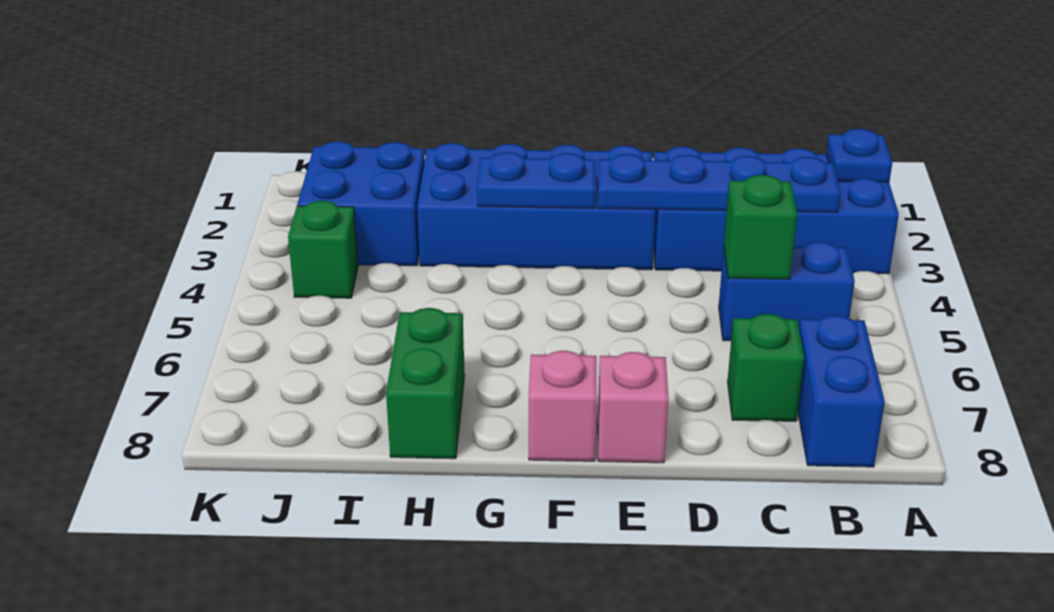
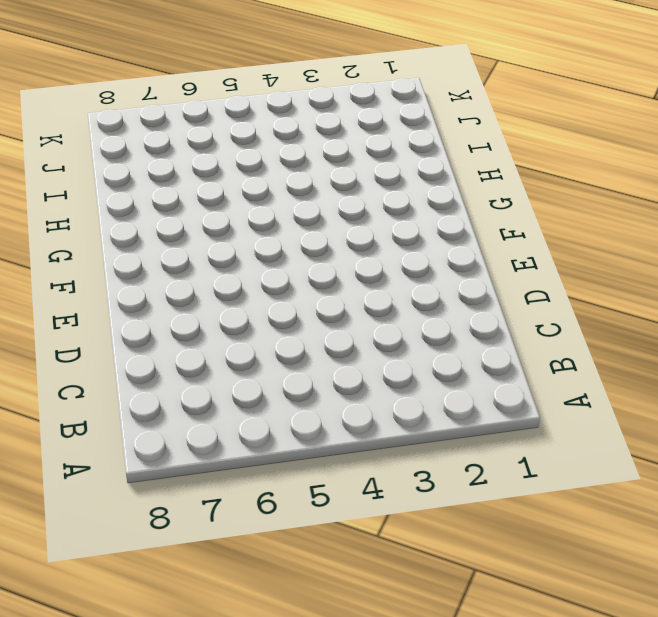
none -> blue 2x4 brick [654,147,899,274]
none -> blue 1x2 brick [719,242,855,341]
none -> blue 1x2 brick [798,315,885,467]

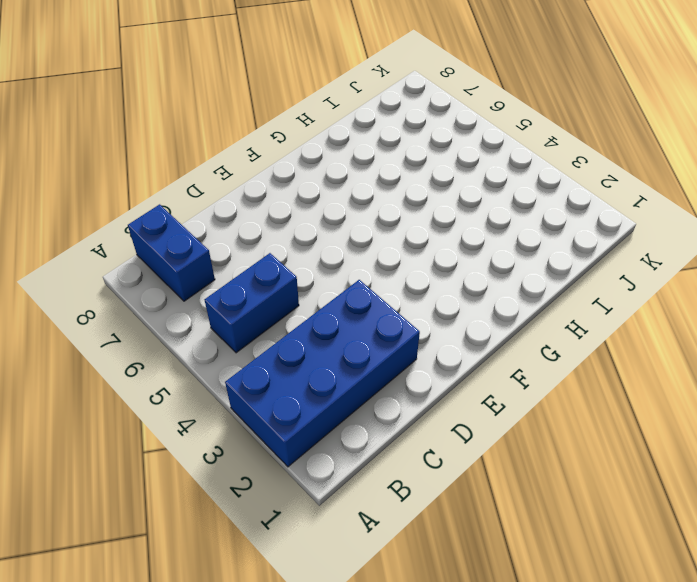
none -> green 1x1 brick [728,314,804,421]
none -> blue 2x4 brick [417,143,656,270]
none -> pink 1x1 brick [598,352,669,463]

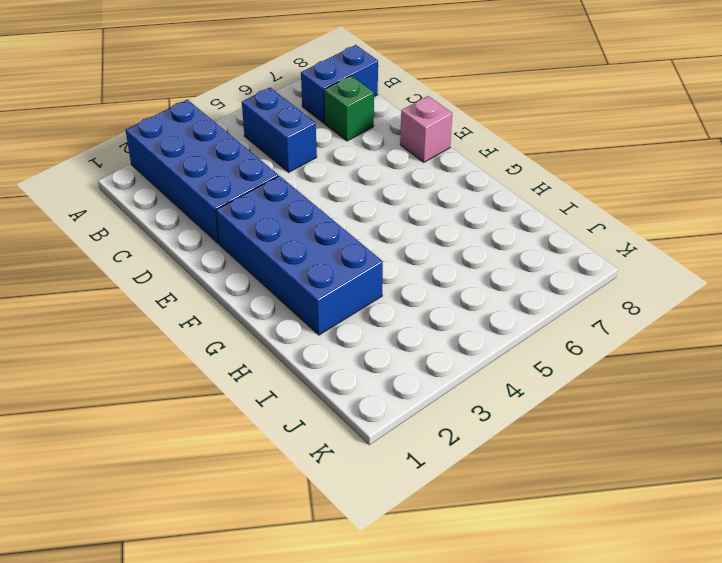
none -> pink 1x1 brick [529,351,597,461]
none -> green 1x2 brick [386,308,465,459]
none -> blue 2x2 brick [297,141,425,266]

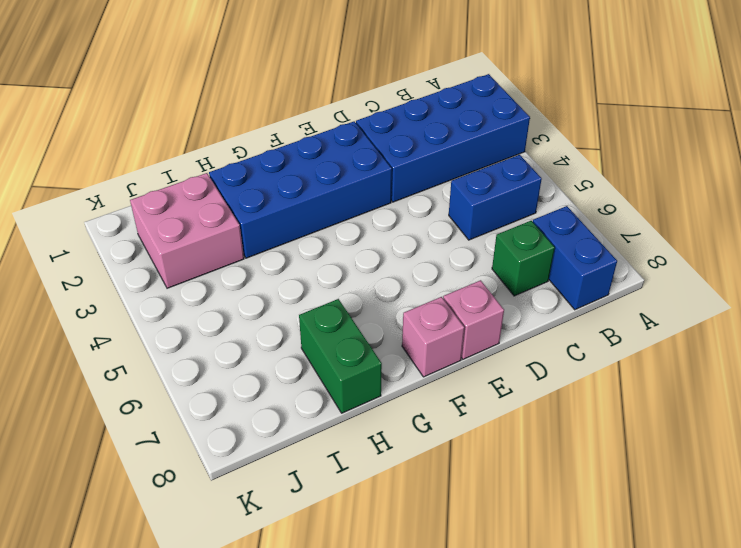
pink 2x2 brick [130,173,244,288] -> blue 2x2 brick [297,141,425,266]
none -> green 1x1 brick [288,201,358,298]
none -> blue 1x1 plate [826,129,892,182]
none -> blue 1x4 plate [598,154,841,212]

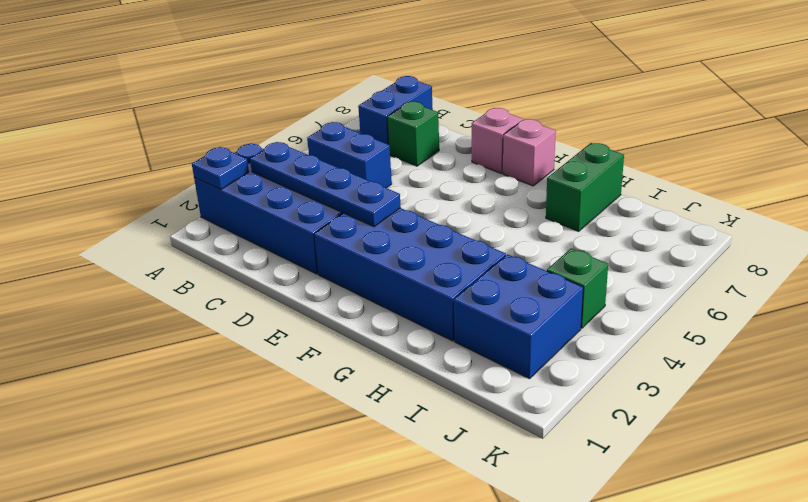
none -> green 1x1 brick [724,175,797,279]
none -> blue 1x2 plate [477,152,596,208]

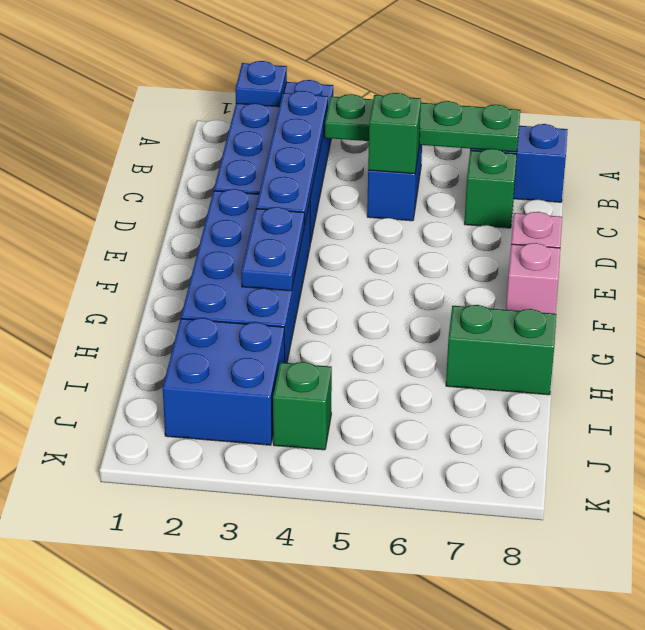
green 1x4 plate [325,94,520,152] -> none

